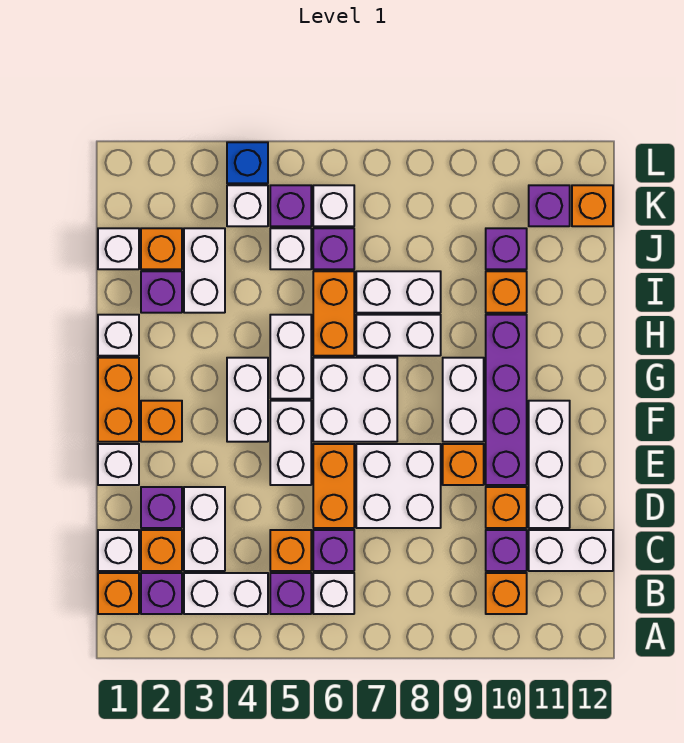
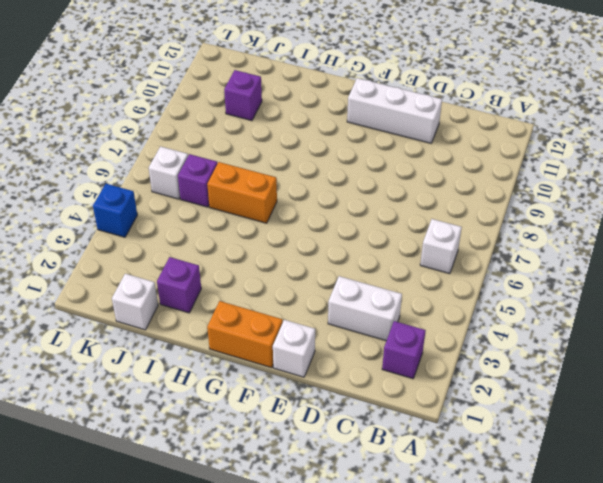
none -> orange 1x1 brick [98,573,139,614]
none -> white 1x2 brick [184,573,268,614]
none -> purple 1x1 brick [270,573,311,614]
none -> orange 1x1 brick [486,573,527,614]

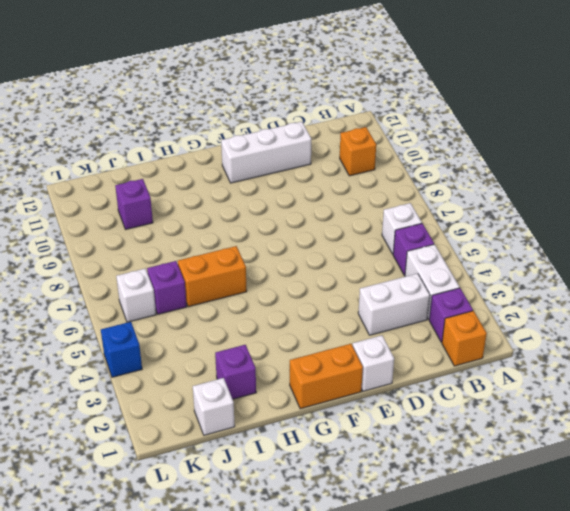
none -> white 1x1 brick [98,530,139,571]
none -> orange 1x1 brick [141,530,182,571]
none -> orange 1x1 brick [270,530,311,571]
none -> purple 1x1 brick [313,530,354,571]

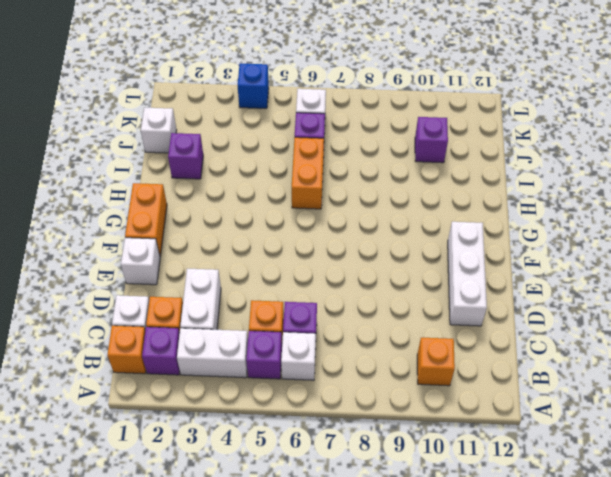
none -> purple 1x1 brick [486,530,527,571]
none -> white 1x2 brick [529,530,613,571]
none -> purple 1x1 brick [141,487,182,528]
none -> orange 1x2 brick [313,444,354,528]

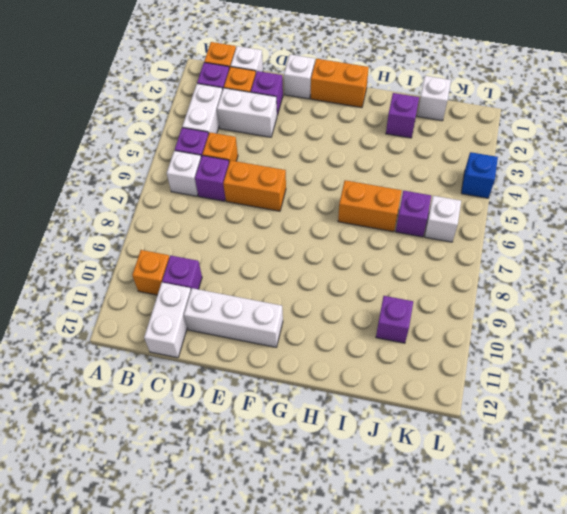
none -> white 2x2 brick [356,444,441,528]
none -> orange 1x1 brick [486,487,527,528]
none -> white 1x2 brick [270,401,311,485]
none -> orange 1x1 brick [443,444,484,485]

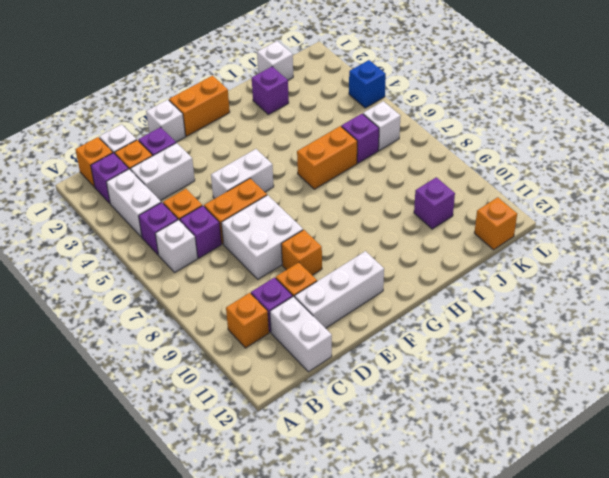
none -> purple 1x4 brick [486,315,527,485]
none -> orange 1x1 brick [141,401,182,442]
none -> white 1x2 brick [227,358,268,442]
none -> white 2x2 brick [313,358,397,442]

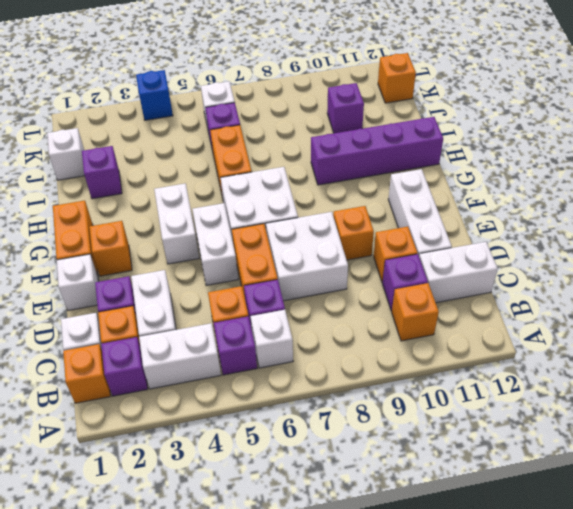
purple 1x4 brick [311,117,443,185] -> purple 1x4 brick turned to [486,315,527,485]
none -> white 1x2 brick [443,358,484,442]
none -> white 1x2 brick [270,315,311,399]
none -> white 1x1 brick [98,315,139,356]
none -> white 1x2 brick [356,315,441,356]

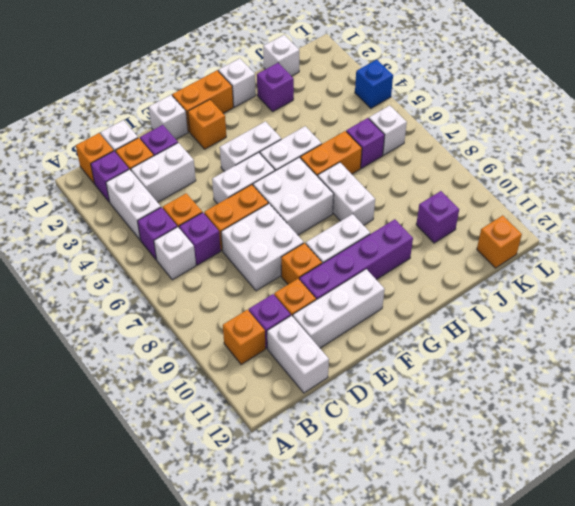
none -> white 1x2 brick [184,228,225,313]
none -> white 1x2 brick [356,271,441,313]
none -> orange 1x1 brick [486,271,527,313]
none -> orange 1x1 brick [141,228,182,269]

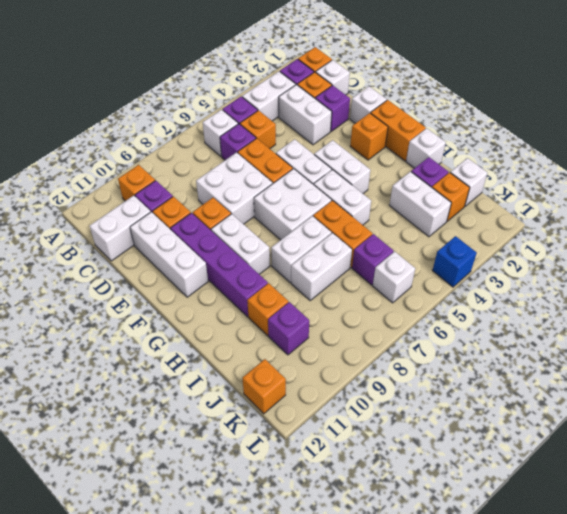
none -> white 1x1 brick [270,228,311,269]
none -> white 1x1 brick [227,185,268,226]
none -> purple 1x1 brick [270,185,311,226]
none -> purple 1x1 brick [529,185,570,226]

